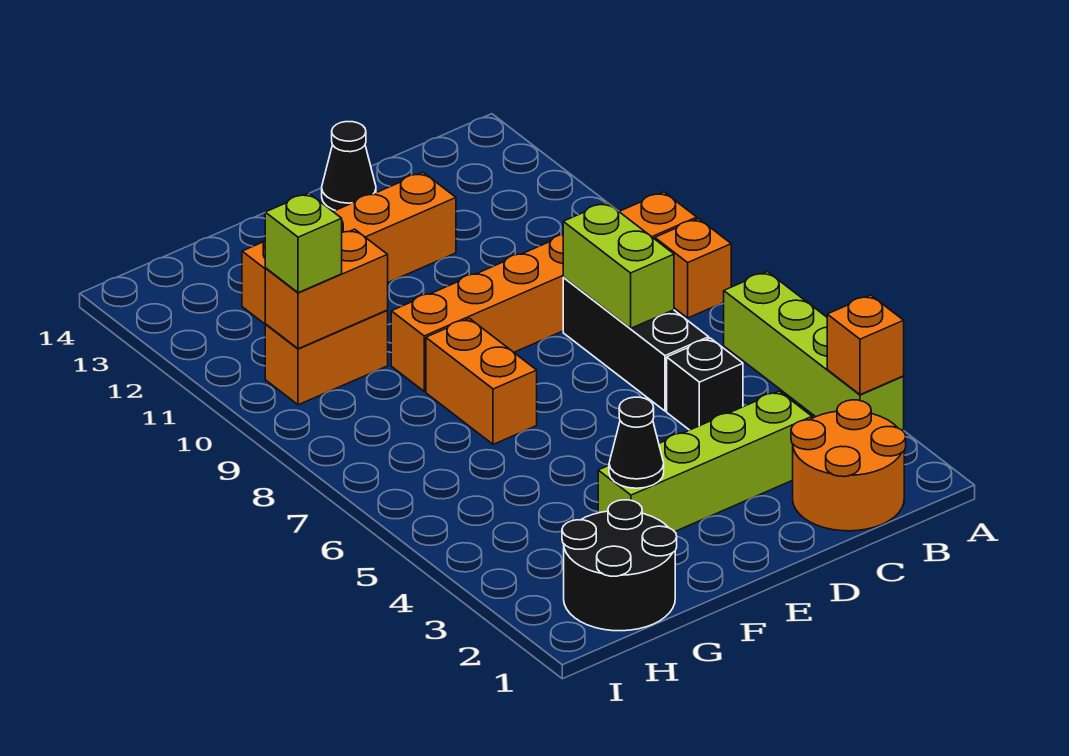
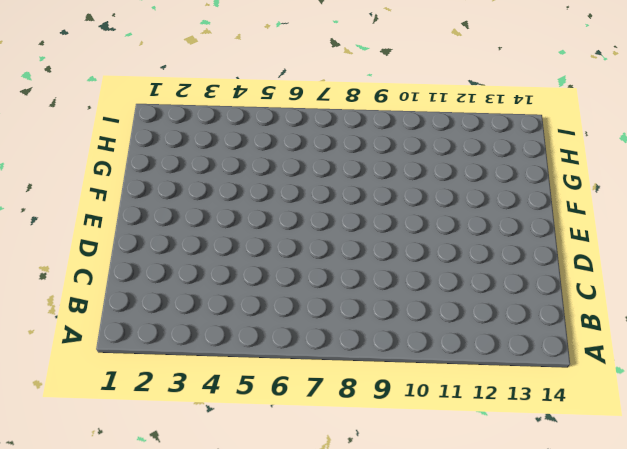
none -> lime 1x4 brick [724,272,904,432]
none -> orange 1x1 brick [655,219,731,318]
none -> orange 1x6 brick [391,192,697,391]

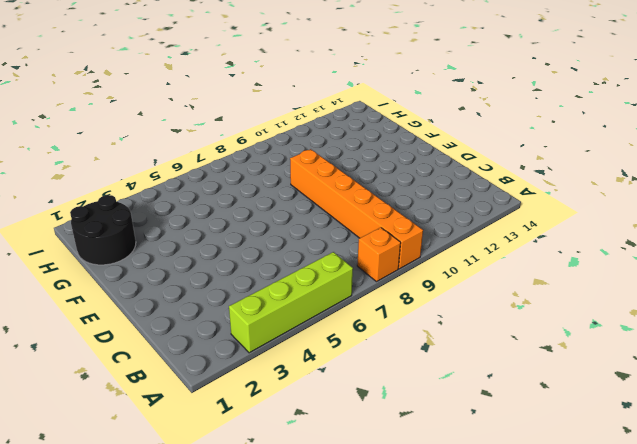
none -> orange 2x2 round brick [791,400,906,531]
none -> lime 1x4 brick [598,391,812,532]
none -> black 1x1 brick [667,338,743,430]

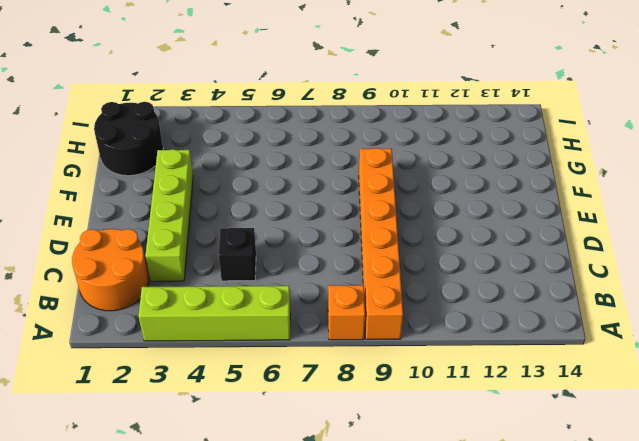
none -> black 1x3 brick [563,278,709,411]
none -> orange 1x4 brick [242,172,456,324]
none -> black 1x1 cone [322,122,376,210]

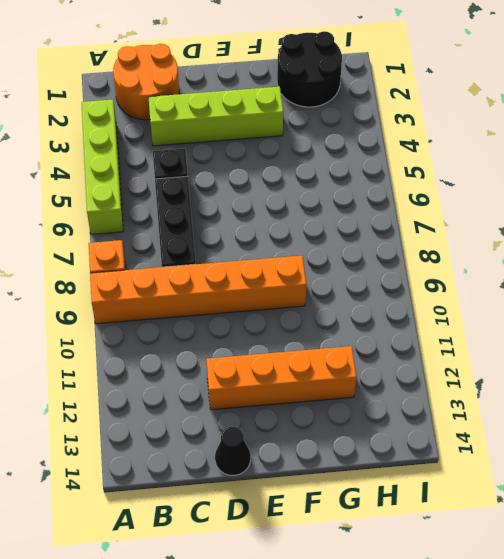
none -> orange 1x2 brick [426,318,537,444]
none -> orange 1x2 brick [265,310,388,405]
none -> orange 1x1 brick [827,295,904,395]

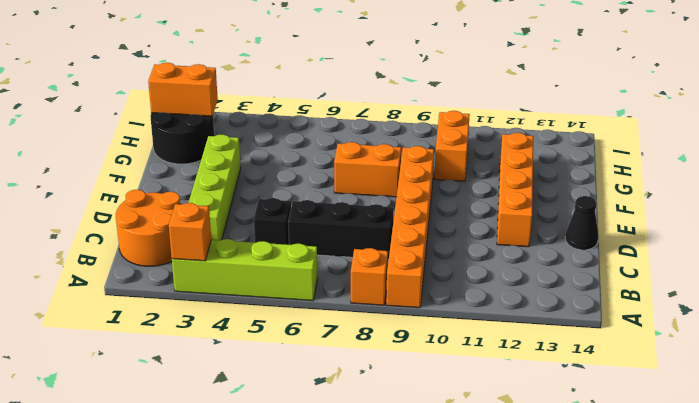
orange 1x2 brick [148,63,218,116] -> orange 1x2 brick turned to [265,229,388,349]
none -> lime 1x2 brick [563,202,674,328]
none -> black 1x1 cone [609,397,664,488]
none -> lime 1x1 brick [265,193,342,293]

